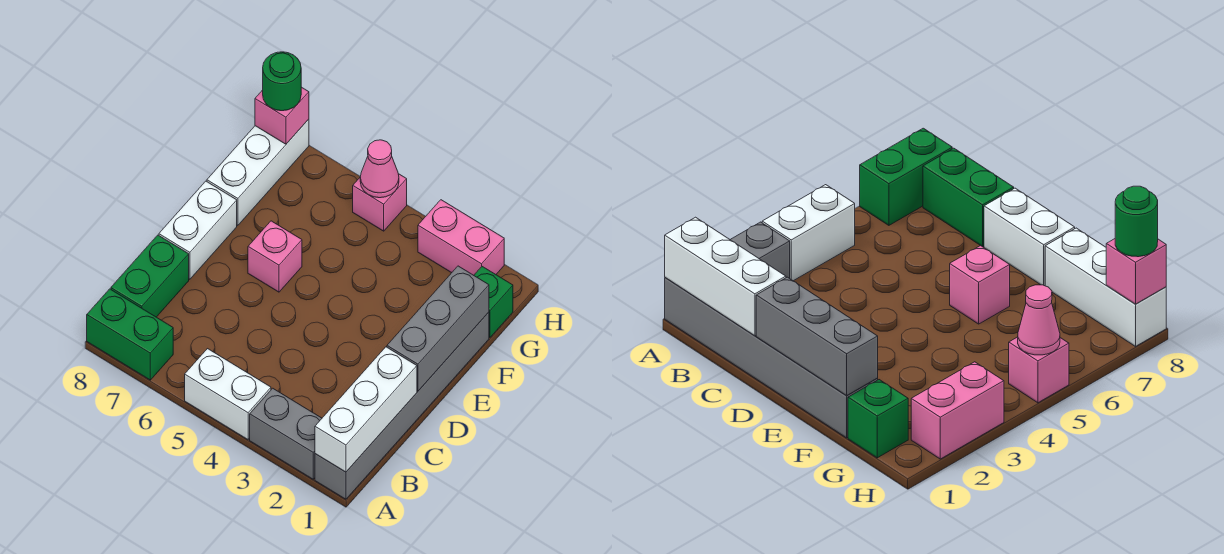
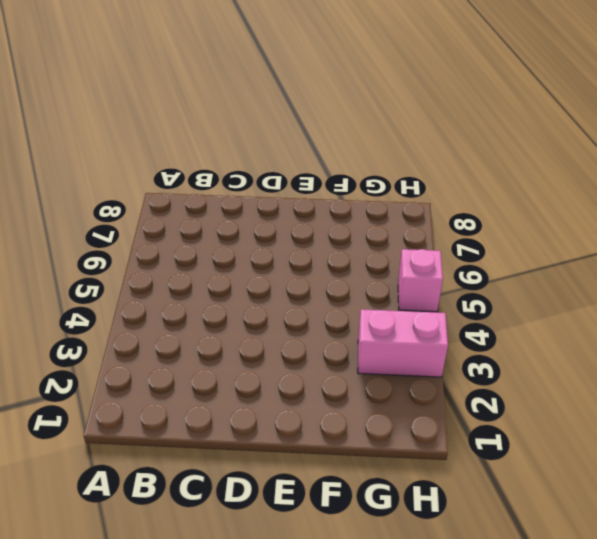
pink 1x2 brick [358,309,448,377] -> pink 1x2 brick turned to [418,200,504,275]
none -> grey 1x6 brick [315,312,489,499]
none -> grey 1x2 brick [250,388,322,479]
none -> white 1x2 brick [185,349,271,440]

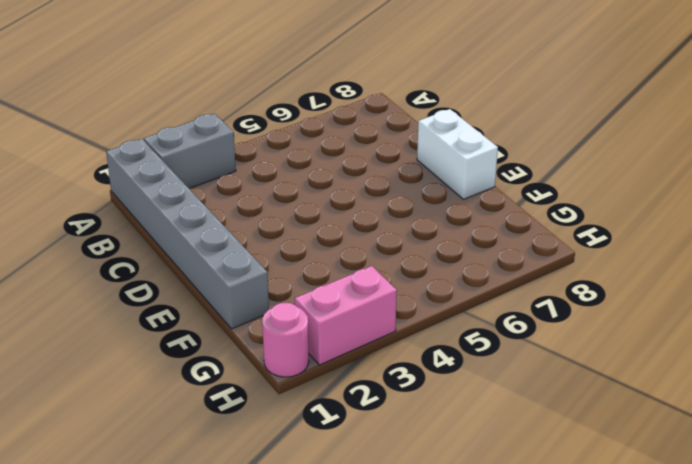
pink 1x1 round brick [262,303,309,377] -> none
none -> white 1x2 brick [185,349,271,440]
none -> green 1x2 brick [87,289,173,380]
none -> green 1x2 brick [111,235,189,317]

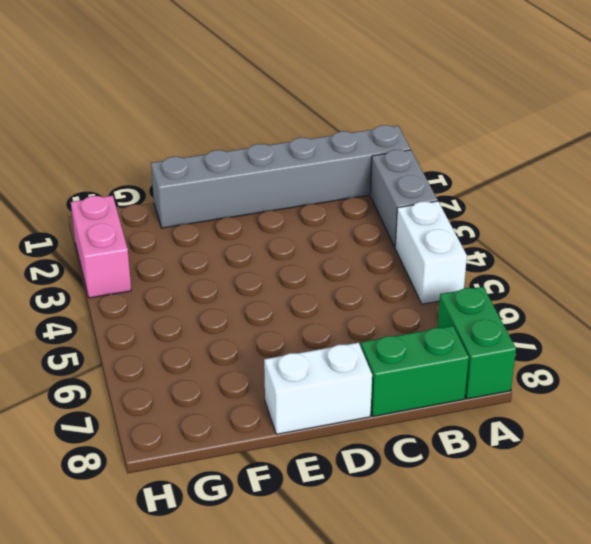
none -> pink 1x1 brick [248,221,302,292]
none -> white 1x3 brick [207,119,309,225]
none -> green 1x1 brick [474,267,513,337]

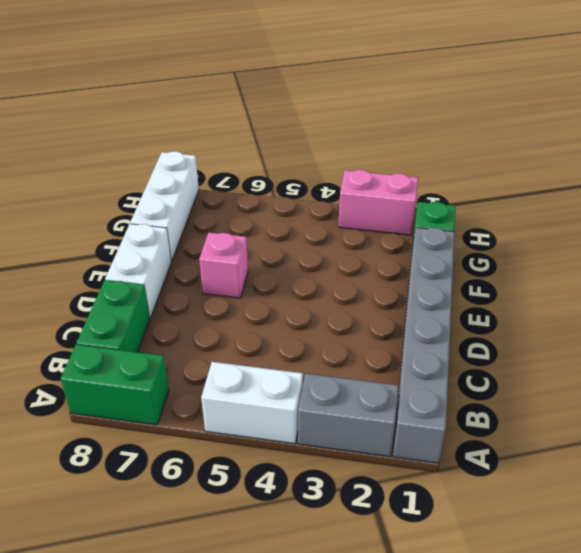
none -> pink 1x1 brick [353,174,407,231]
none -> white 1x3 brick [315,347,417,472]
none -> grey 1x3 brick [387,266,489,391]

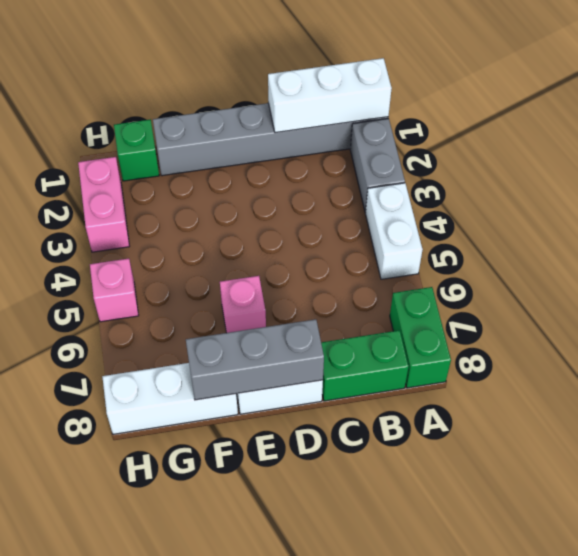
grey 1x3 brick [186,319,324,400] -> grey 1x3 brick moved to [387,266,489,391]
none -> pink 1x1 cone [360,140,399,198]
none -> pink 1x1 brick [255,87,309,144]
none -> green 1x1 round brick [263,52,301,111]

